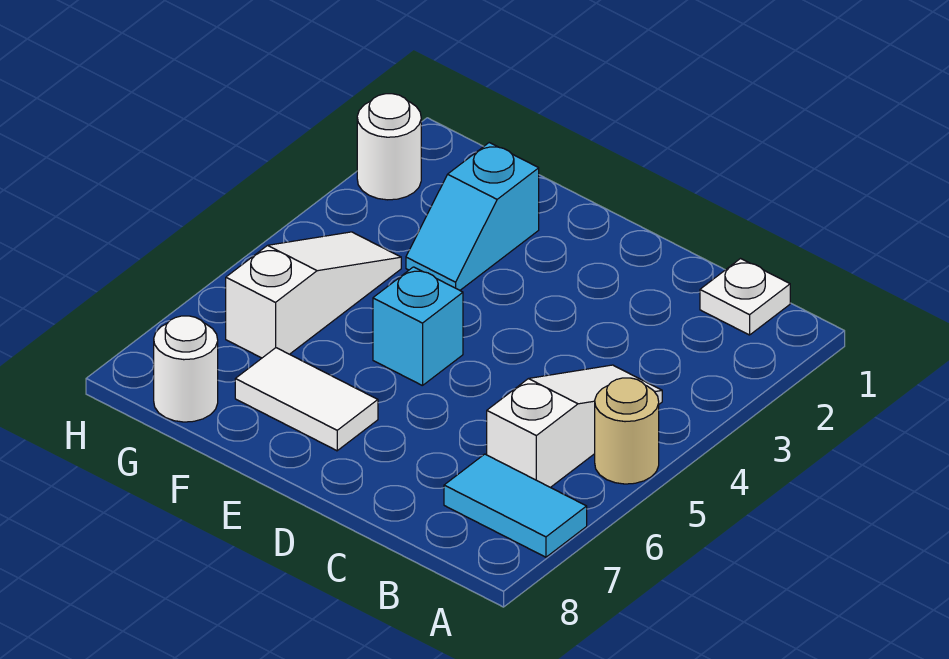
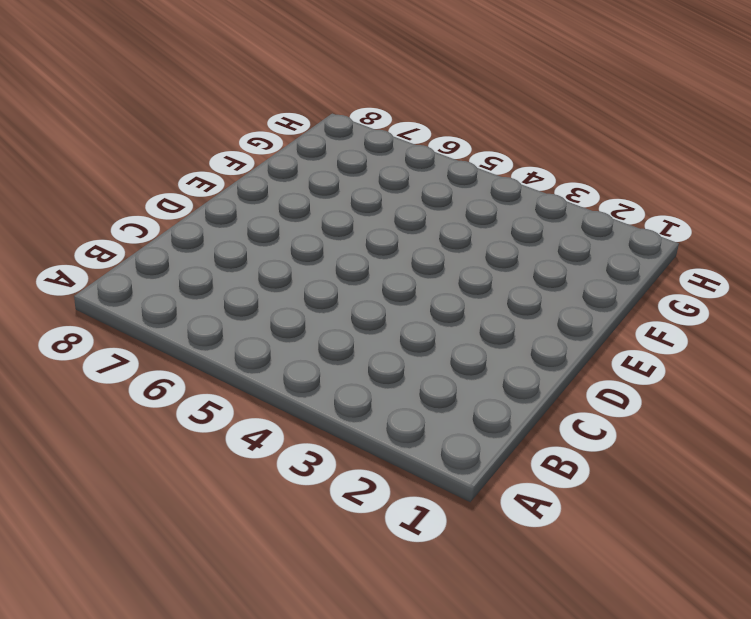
none -> tan 1x1 round brick [595,378,659,484]
none -> cyan 1x2 tile [444,454,587,557]

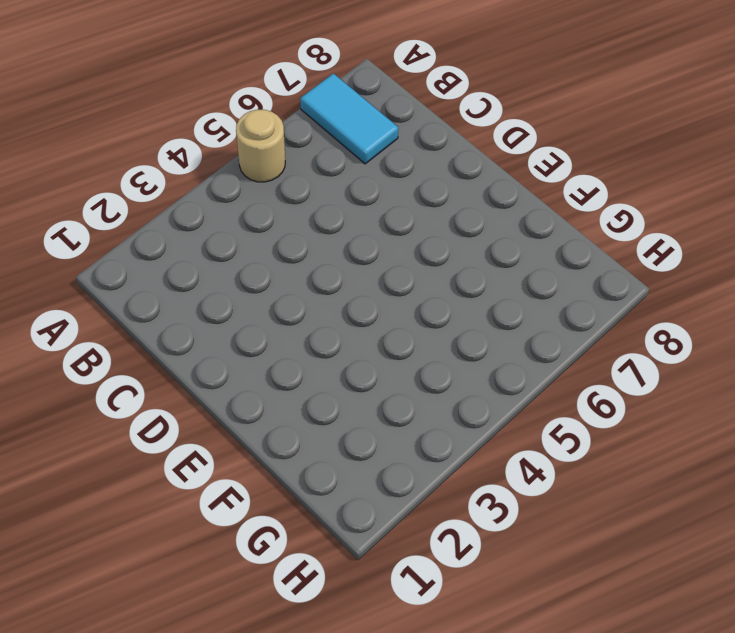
none -> white 1x1 plate [700,259,790,335]
none -> white 1x3 slope [487,365,662,487]

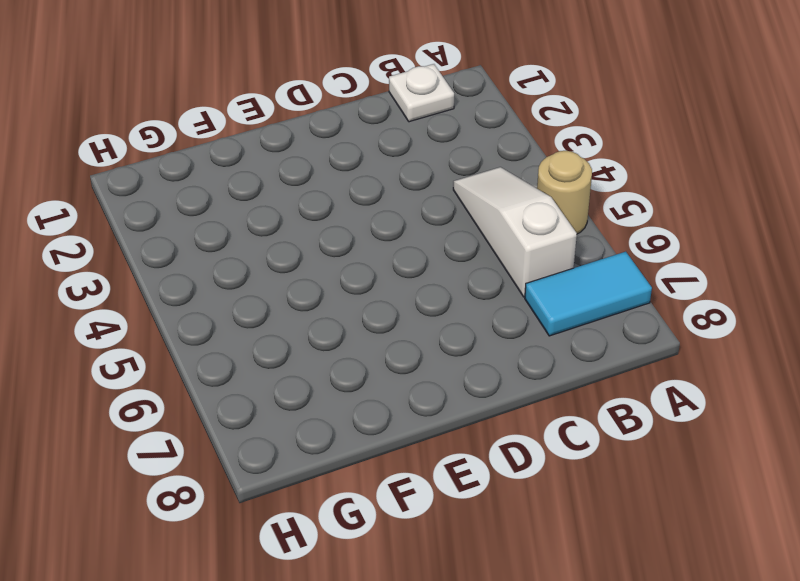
none -> cyan 1x1 brick [373,267,463,386]
none -> white 1x2 tile [235,348,378,451]

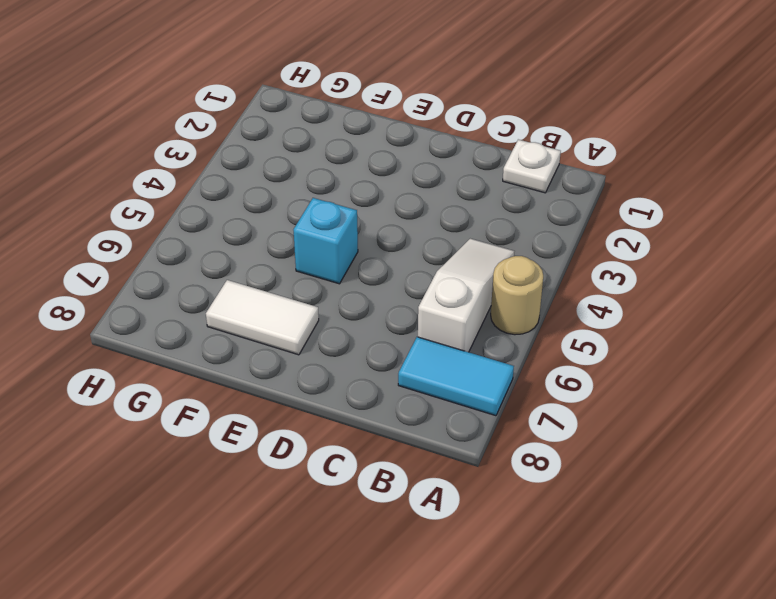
none -> cyan 1x2 slope [406,143,539,290]
none -> white 1x3 slope [226,232,401,358]

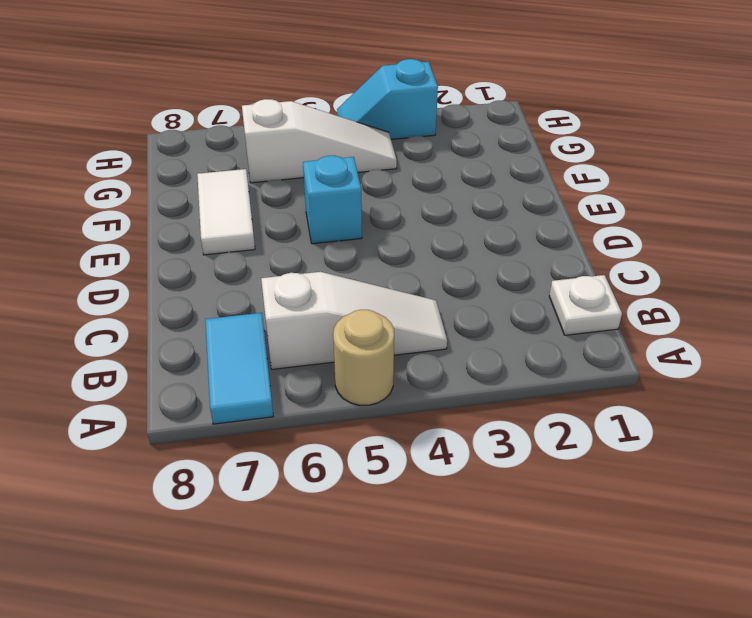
cyan 1x2 slope [337,59,438,139] -> cyan 1x2 slope moved to [406,143,539,290]
none -> white 1x1 round brick [154,316,218,422]
none -> white 1x1 round brick [357,94,421,200]

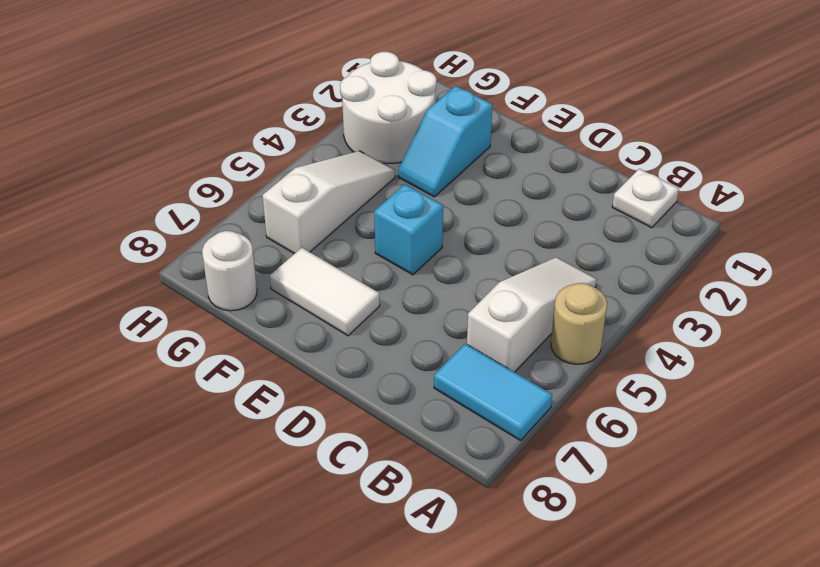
white 2x2 round brick [340,52,437,164] -> white 1x1 round brick [357,94,421,200]

